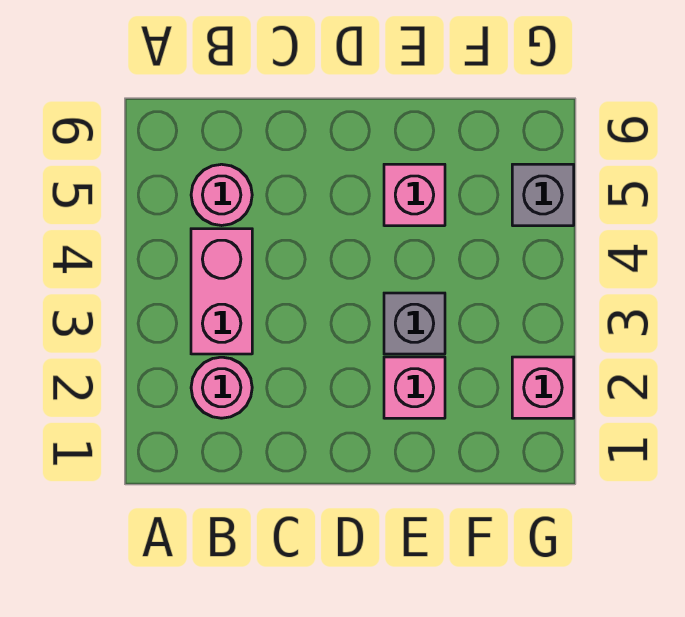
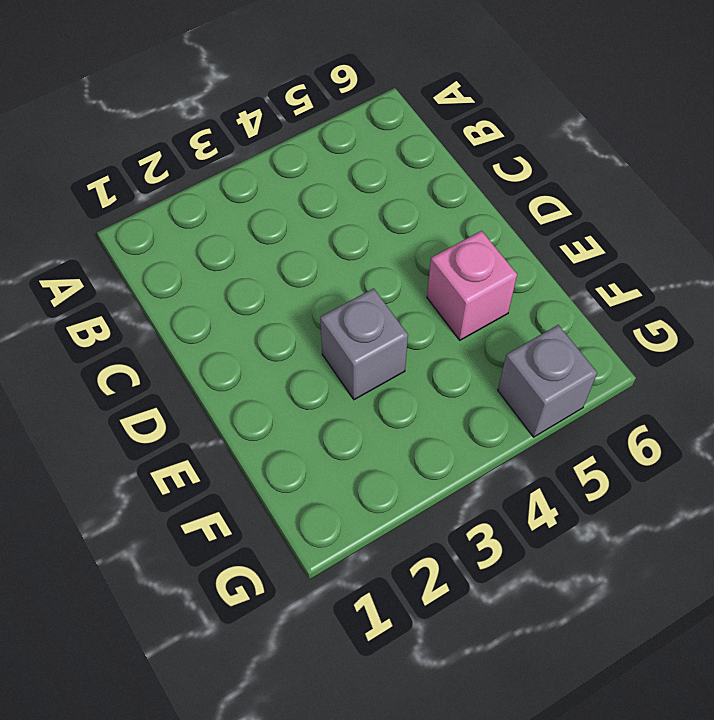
none -> pink 1x1 round brick [191,357,252,418]
none -> pink 1x2 brick [191,229,252,354]

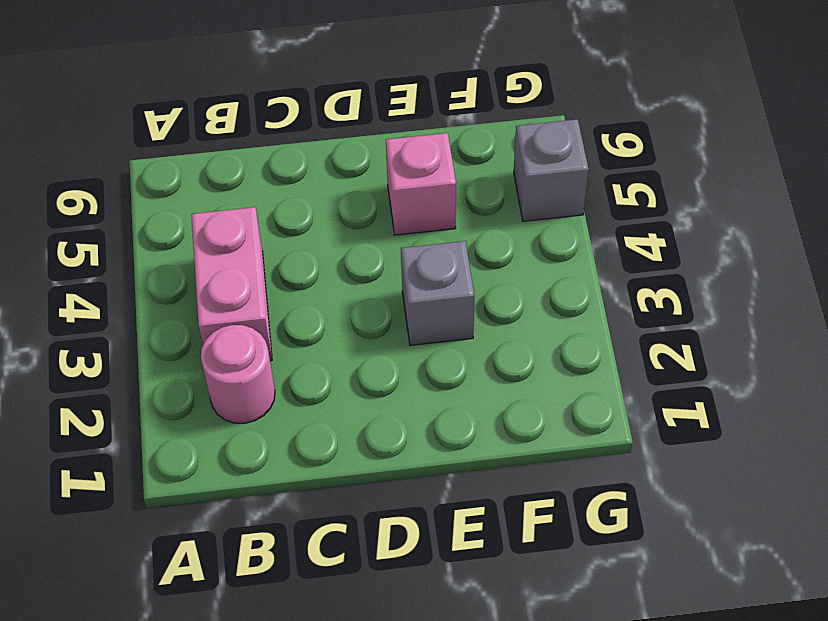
none -> pink 1x1 round brick [191,164,252,226]
none -> pink 1x1 brick [384,357,445,418]

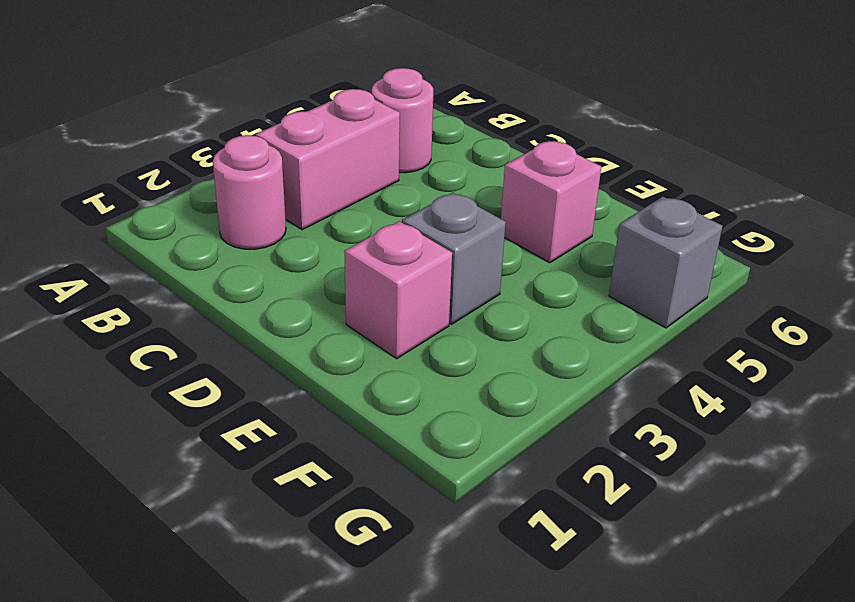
none -> pink 1x1 brick [512,357,574,418]

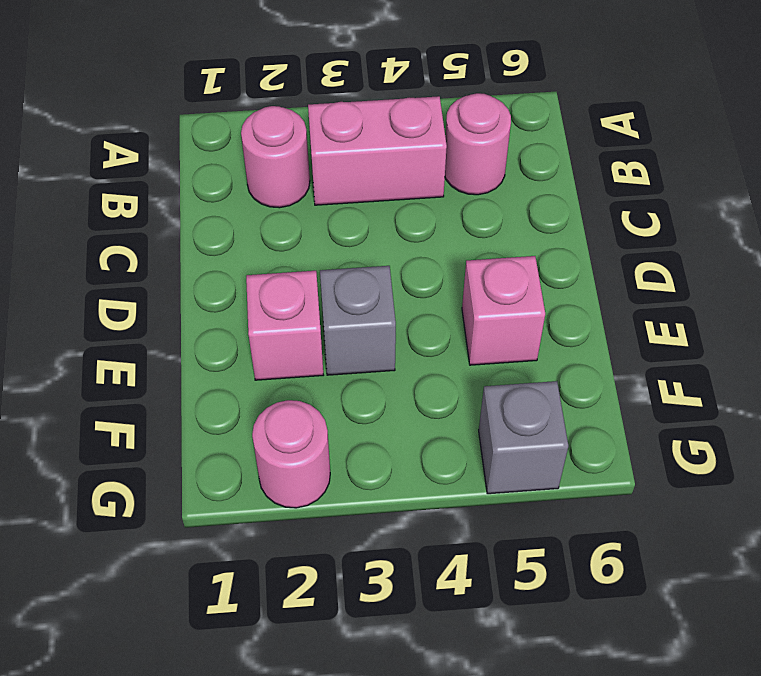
pink 1x1 round brick [252,400,330,508] -> pink 1x1 brick [512,357,574,418]

